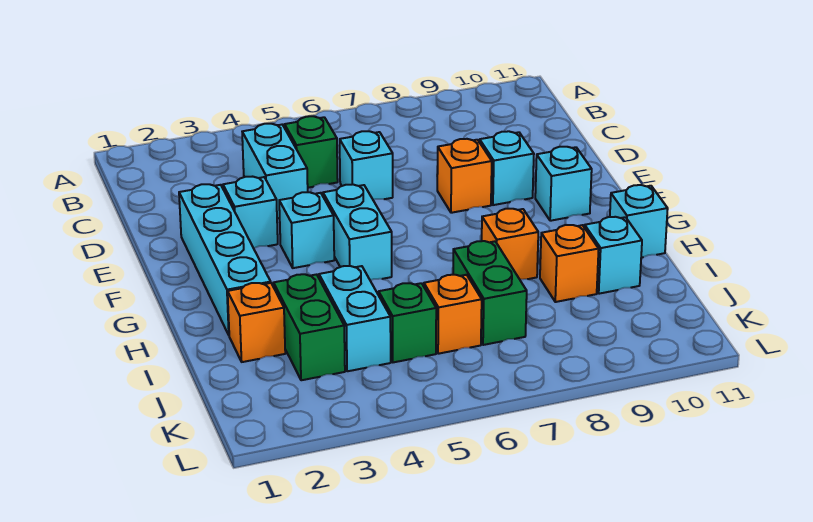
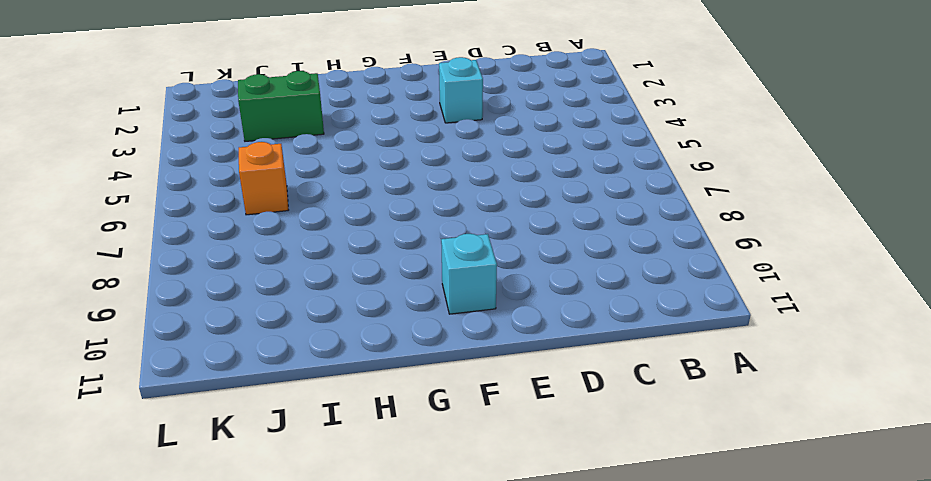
none -> cyan 1x2 brick [242,124,308,218]
none -> green 1x1 brick [285,116,338,188]
none -> cyan 1x1 brick [340,131,393,200]

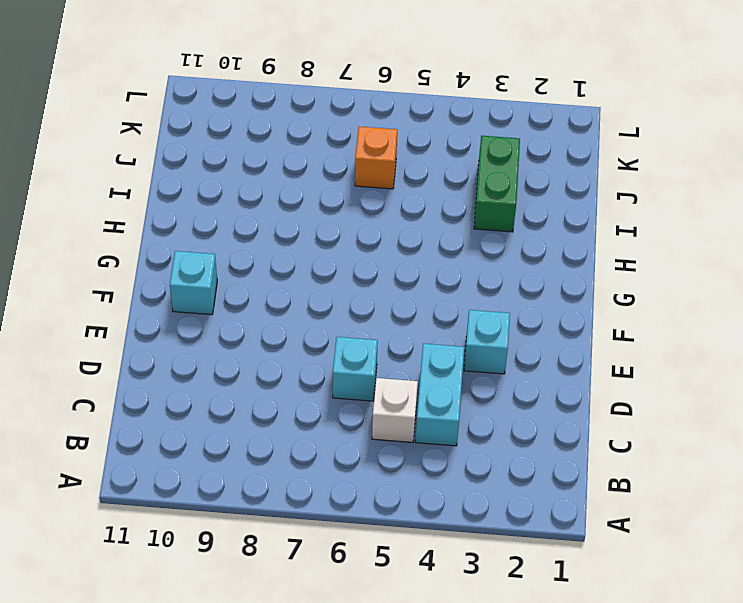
white 1x1 brick [372,378,418,442] -> green 1x1 brick [285,116,338,188]
none -> cyan 1x4 brick [179,184,271,335]
none -> orange 1x1 brick [437,139,492,213]
none -> cyan 1x1 brick [480,131,534,205]

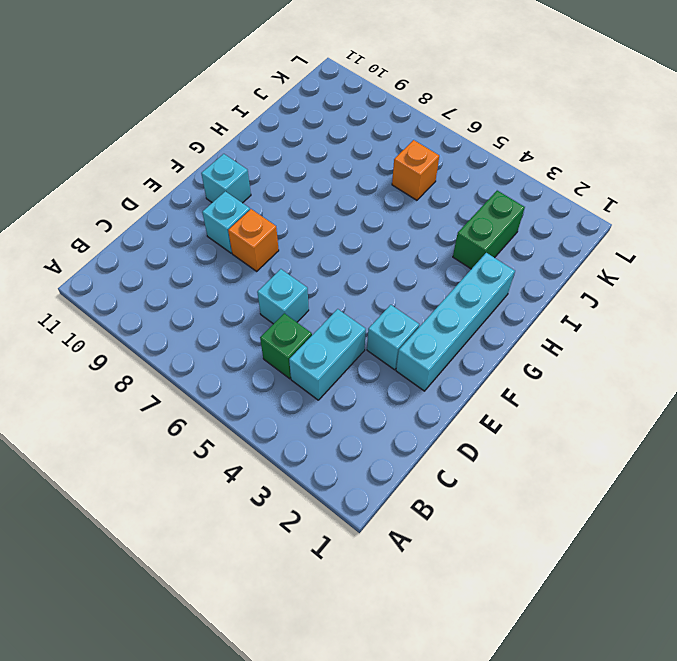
none -> cyan 1x1 brick [279,192,334,268]
none -> cyan 1x2 brick [323,184,392,280]
none -> orange 1x1 brick [482,209,538,279]

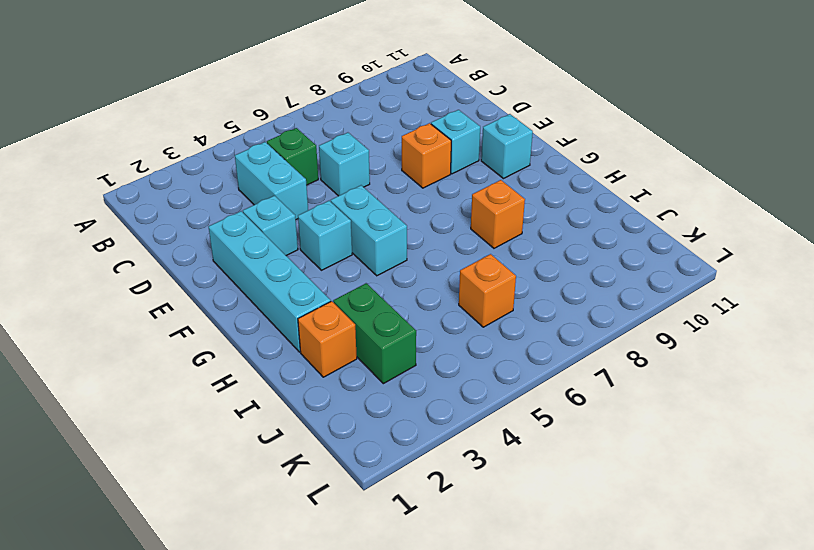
none -> cyan 1x1 brick [610,185,668,258]
none -> cyan 1x2 brick [319,266,391,371]
none -> green 1x2 brick [453,241,527,345]

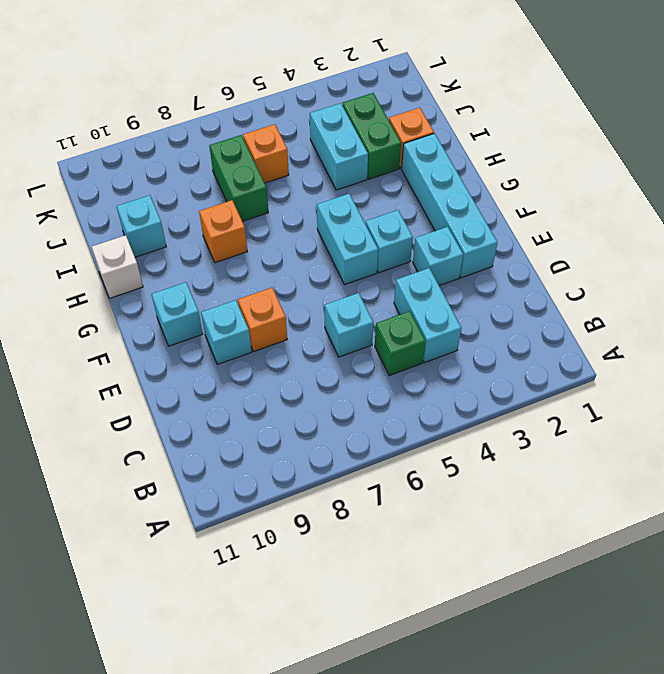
white 1x1 brick [92,235,143,298] -> cyan 1x1 brick [610,185,668,258]
none -> orange 1x1 brick [540,225,599,302]
none -> green 1x1 brick [379,283,436,362]

